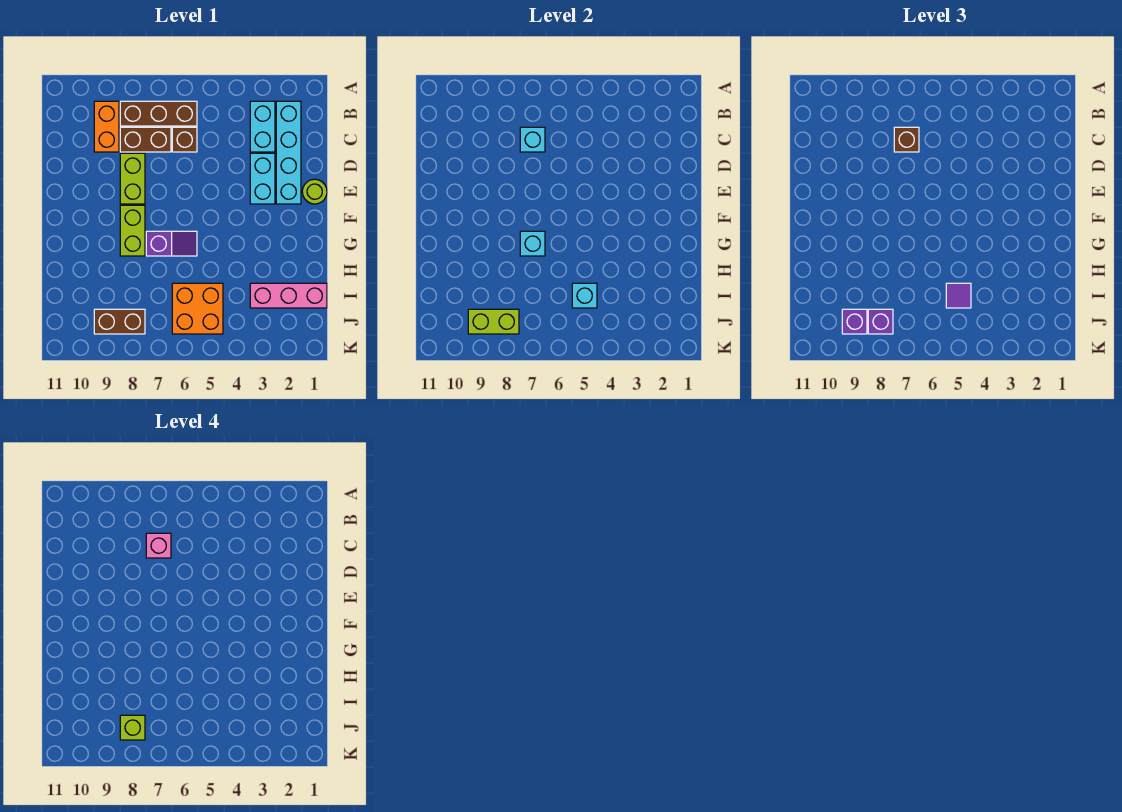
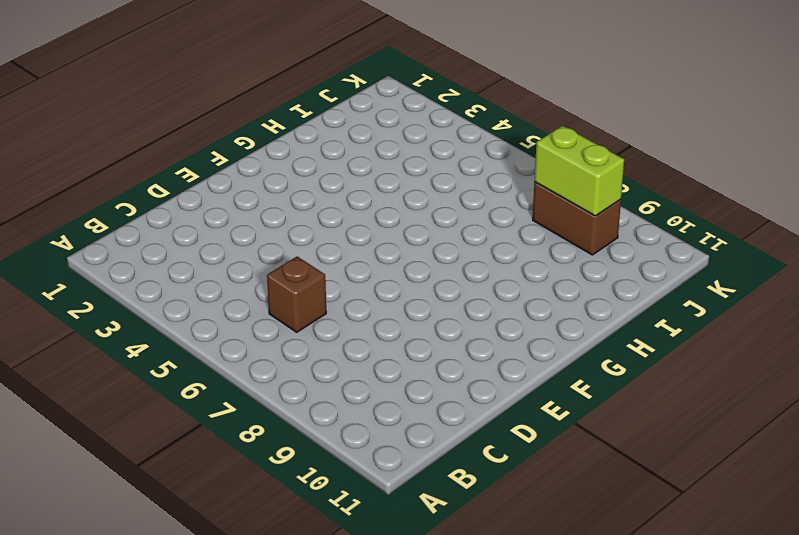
none -> cyan 1x4 brick [276,101,301,204]
none -> cyan 1x2 brick [250,101,275,152]
none -> brown 1x3 brick [120,101,197,126]

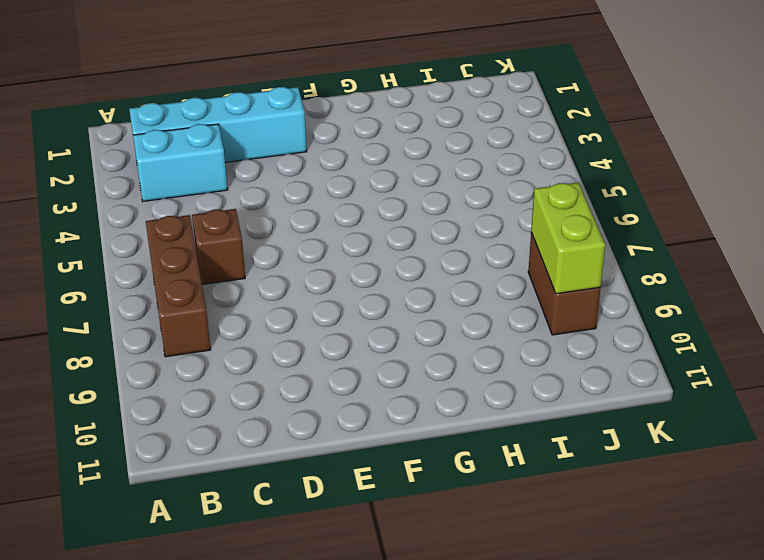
none -> orange 1x2 brick [94,101,119,152]
none -> brown 1x2 brick [120,127,171,152]
none -> cyan 1x2 brick [250,153,275,204]

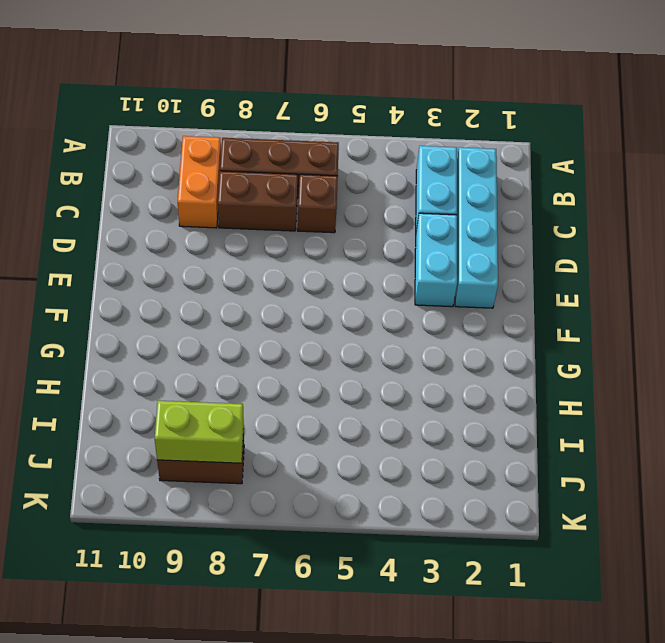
none -> lime 1x2 brick [120,153,145,204]
none -> lime 1x1 round brick [302,179,327,204]
none -> lime 1x2 brick [120,205,145,256]

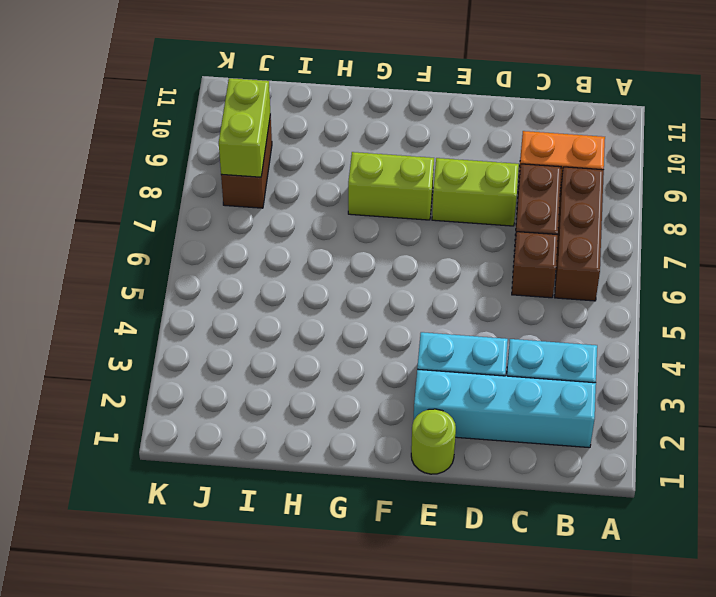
none -> purple 1x2 slope [146,231,197,256]
none -> pink 1x3 brick [250,283,327,308]
none -> orange 2x2 brick [172,283,223,334]

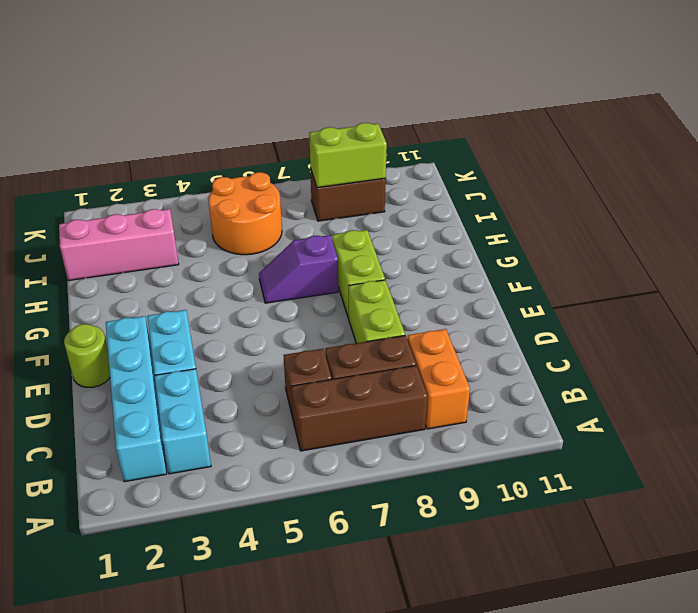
orange 2x2 round brick [209,172,282,255] -> orange 2x2 brick [172,283,223,334]
none -> cyan 1x1 brick [520,127,545,152]
none -> cyan 1x1 brick [520,231,545,256]
none -> cyan 1x1 brick [572,283,597,308]

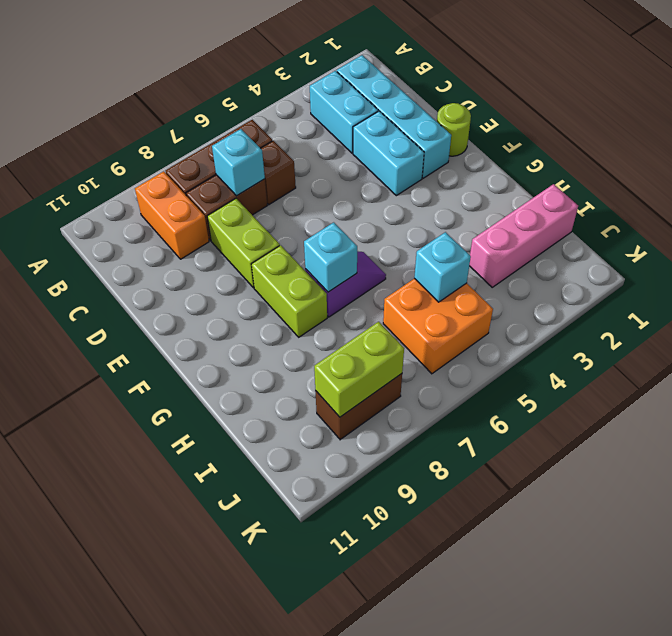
none -> brown 1x1 brick [894,127,919,152]
none -> purple 1x1 tile [946,283,971,308]
none -> purple 1x1 brick [868,309,893,334]

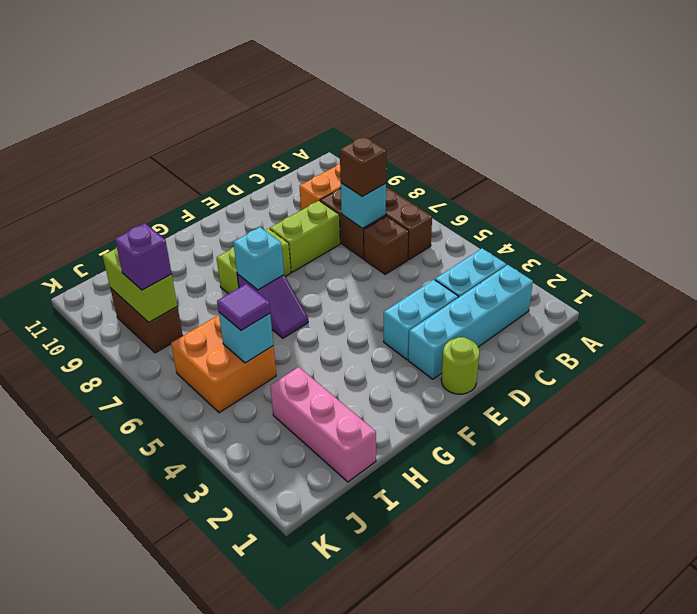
none -> purple 1x1 brick [842,309,867,334]
none -> pink 1x1 brick [146,533,171,558]
none -> lime 1x1 brick [120,715,145,740]

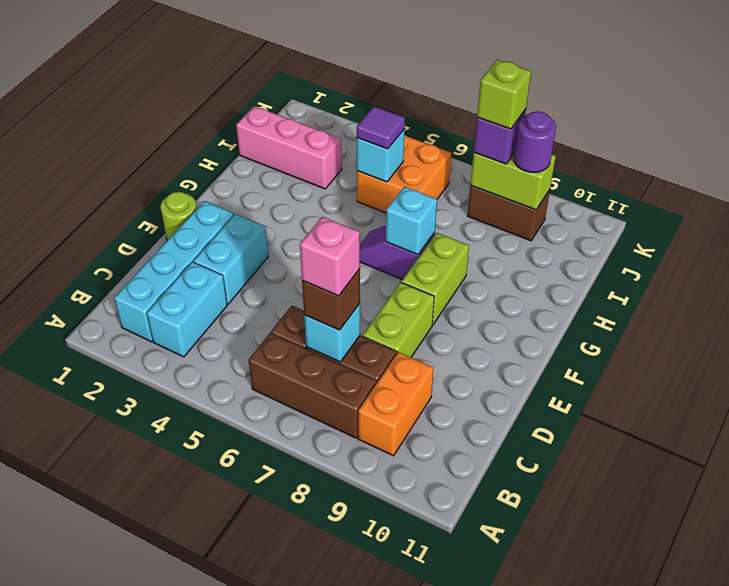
purple 1x1 round brick [514,111,556,172] -> purple 1x1 brick [842,309,867,334]

